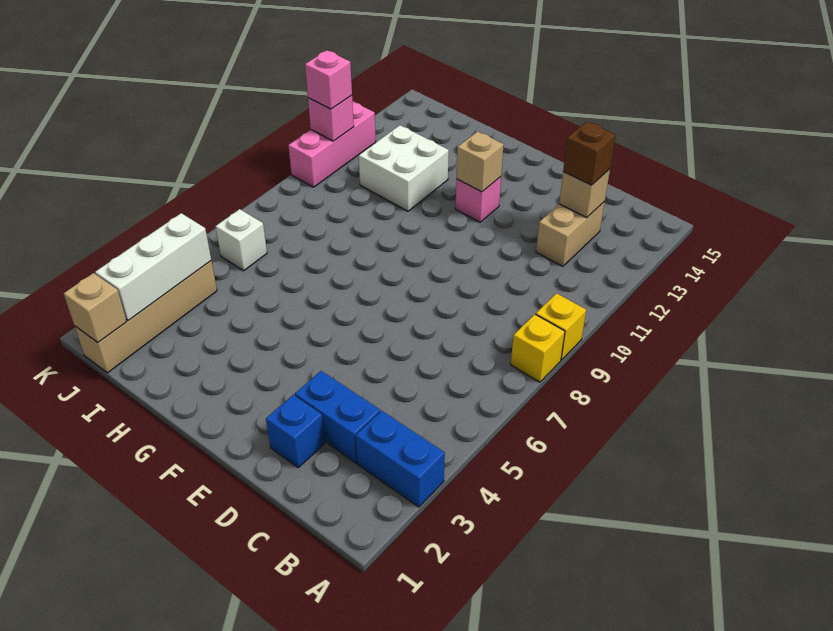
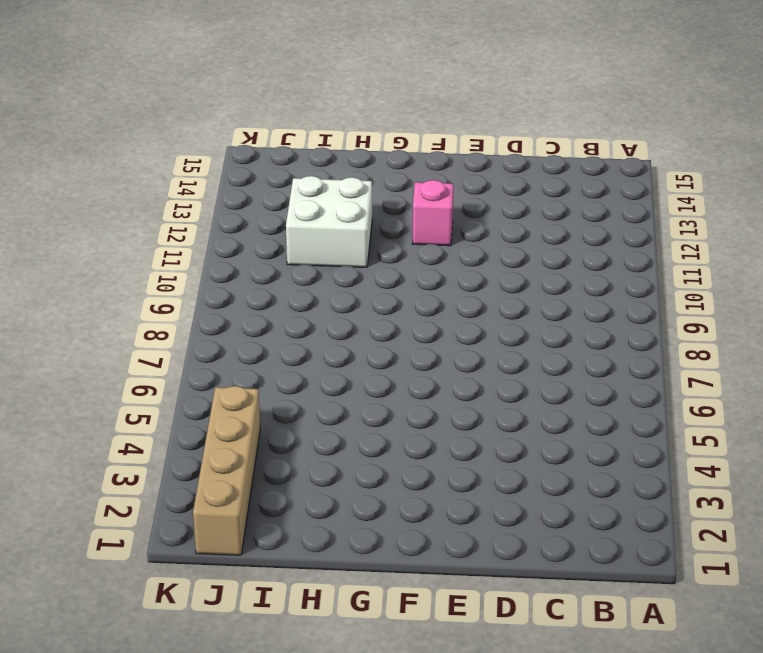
none -> blue 1x2 brick [356,411,445,507]
none -> yellow 1x1 brick [511,314,565,382]
none -> yellow 1x1 brick [536,293,586,360]

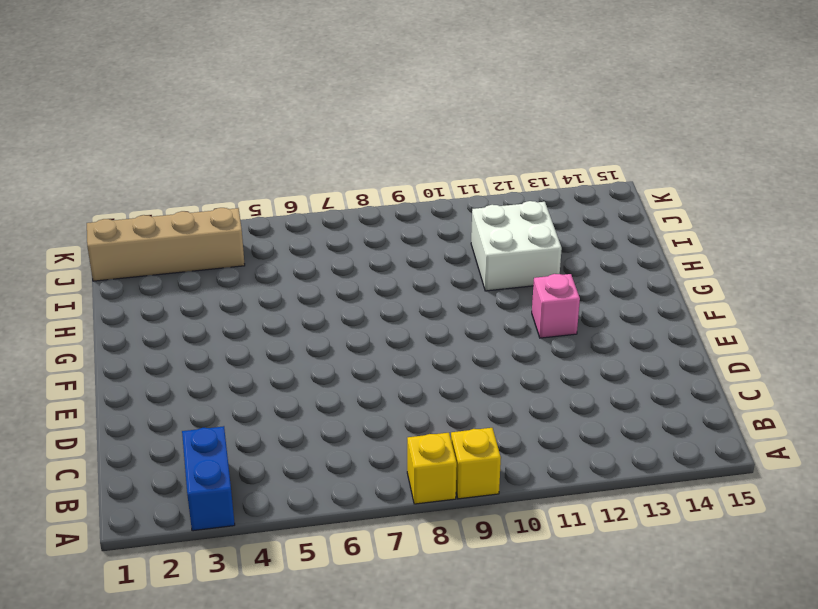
none -> blue 1x2 brick [295,371,380,463]
none -> tan 1x2 brick [536,201,605,266]
none -> blue 1x1 brick [266,395,325,467]

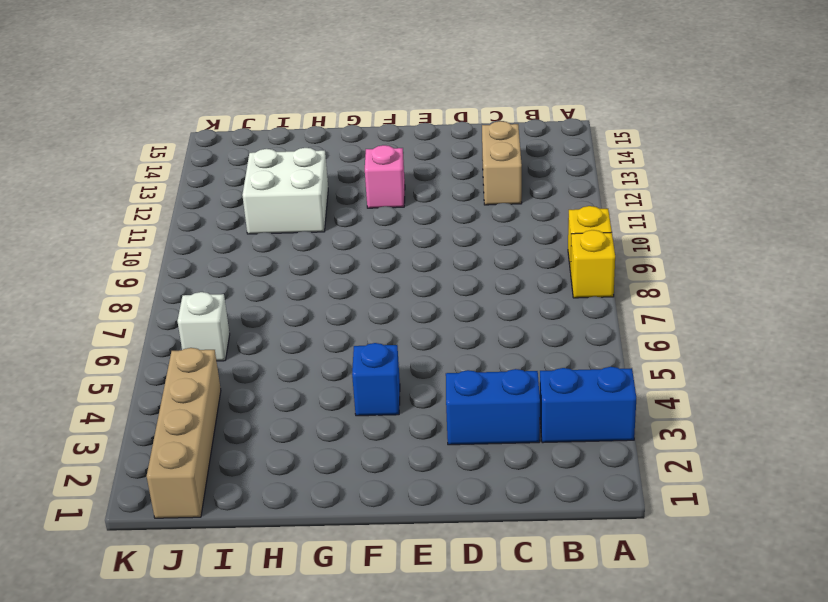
blue 1x1 brick [352,343,400,416] -> blue 1x1 brick moved to [266,395,325,467]
none -> pink 1x3 brick [288,101,376,187]
none -> tan 1x1 brick [559,169,610,217]
none -> tan 1x1 brick [456,131,504,192]

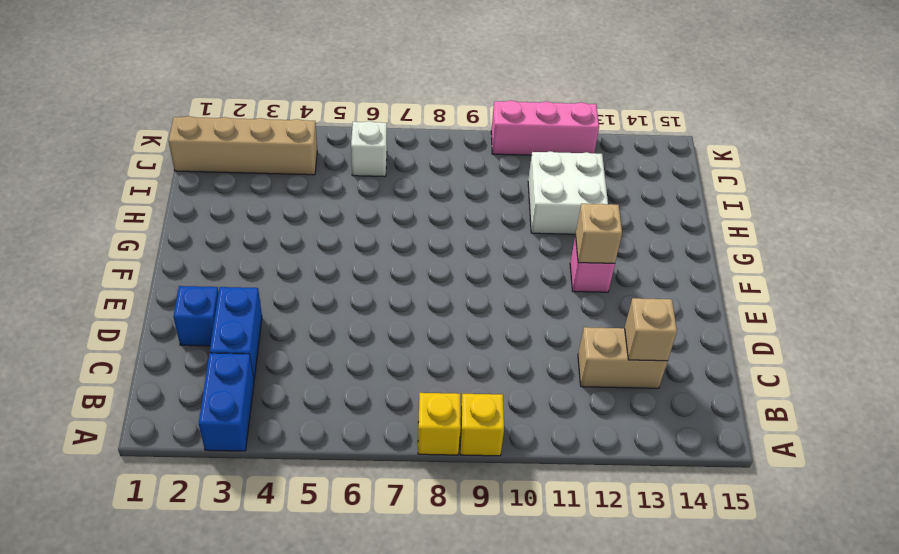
none -> tan 1x1 brick [64,273,127,342]
none -> white 1x3 brick [95,213,211,320]
none -> pink 1x1 brick [308,95,354,141]

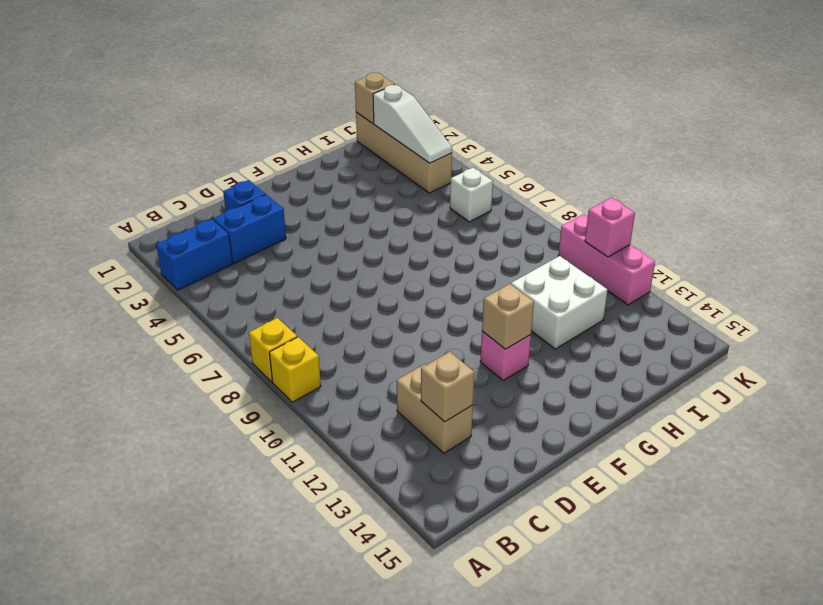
white 1x3 slope [373,85,452,163] -> white 1x3 brick [95,213,211,320]
none -> brown 1x1 brick [563,121,616,185]
none -> pink 1x1 brick [305,50,352,109]

